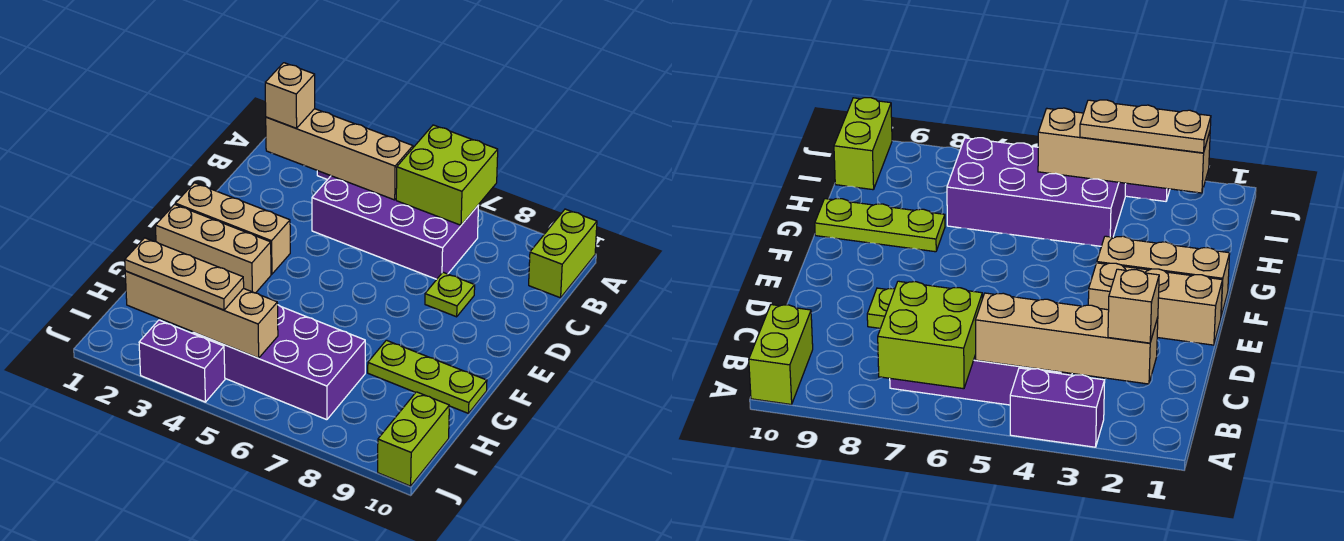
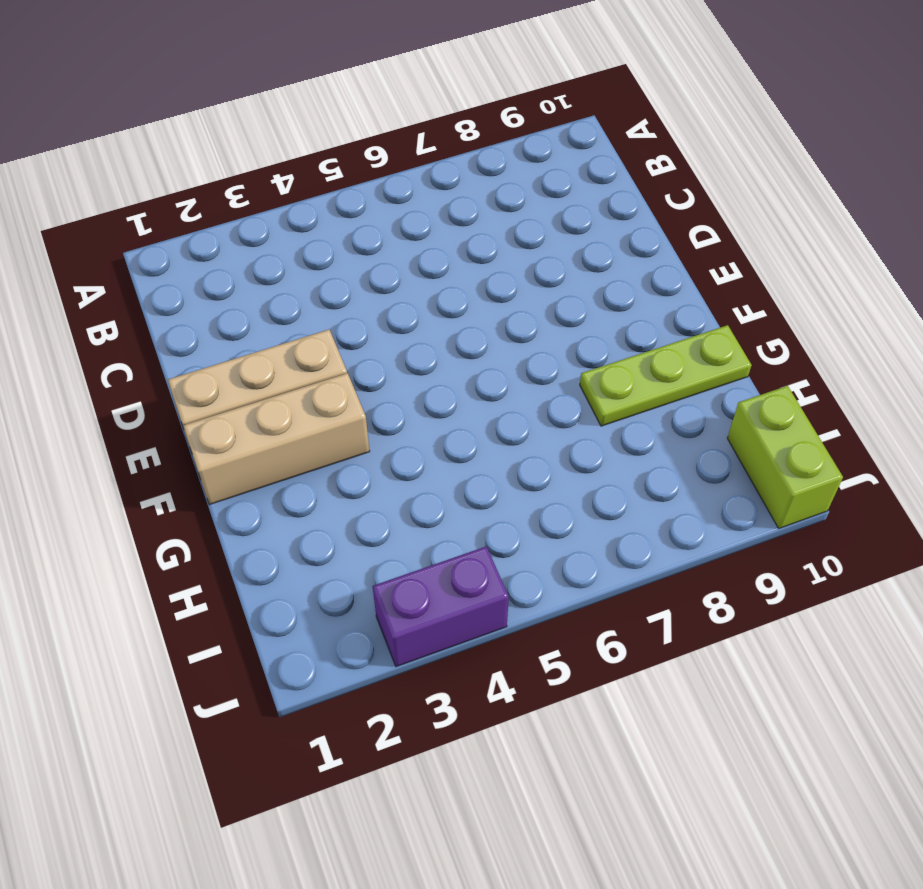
none -> purple 1x2 brick [1010,368,1105,447]
none -> lime 1x2 brick [529,209,597,298]
none -> purple 2x4 brick [312,176,479,279]

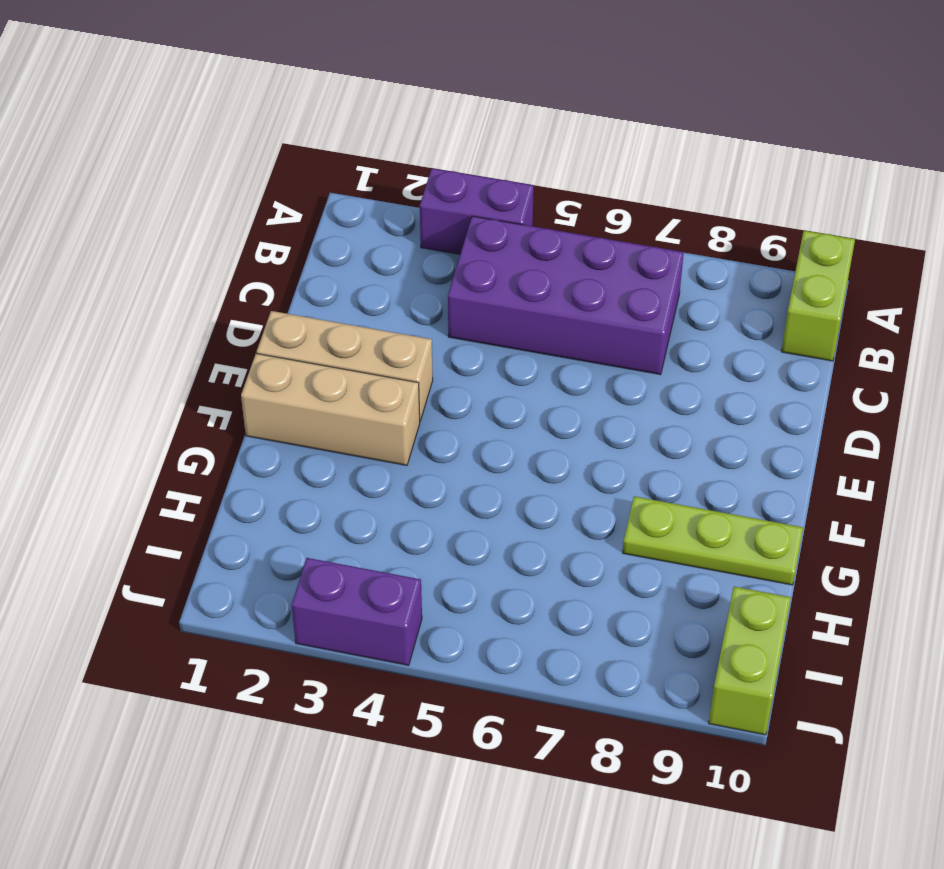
none -> lime 1x1 plate [425,272,475,317]
none -> purple 2x4 brick [193,305,365,420]
none -> lime 2x2 brick [396,125,498,225]

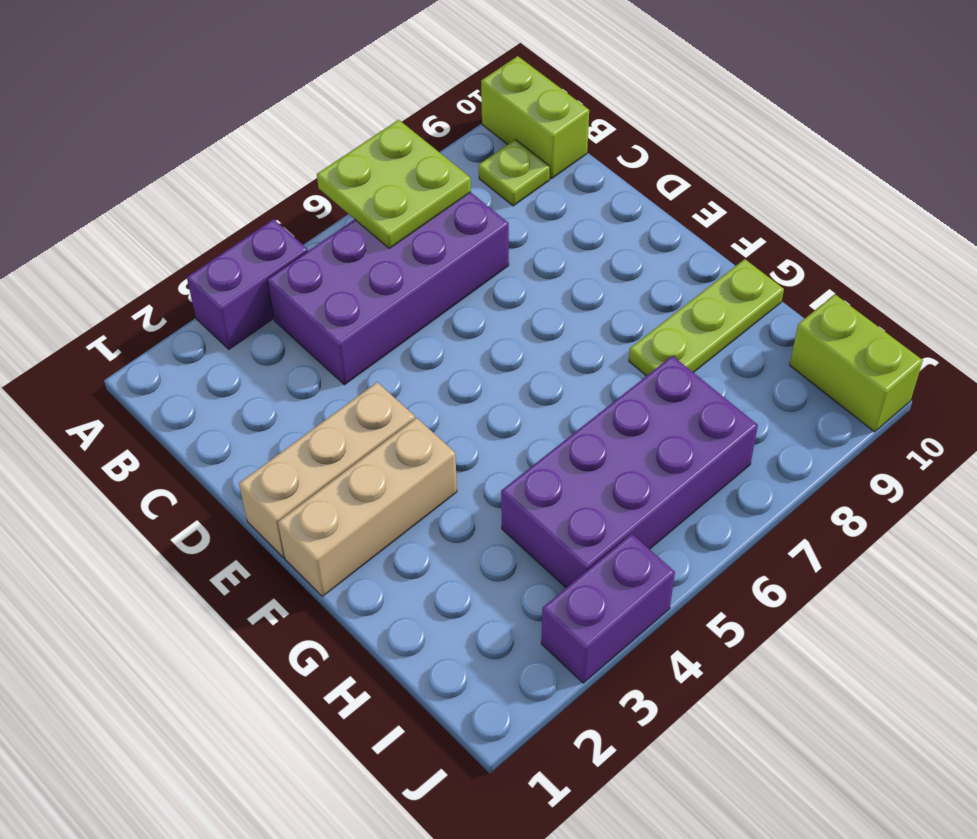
lime 2x2 plate [317,120,471,248] -> lime 2x2 brick [396,125,498,225]
lime 1x1 plate [479,139,550,206] -> lime 1x1 plate moved to [425,272,475,317]
none -> tan 1x4 brick [266,109,413,200]
none -> tan 1x4 brick [125,271,278,358]
none -> tan 1x1 brick [265,63,315,128]

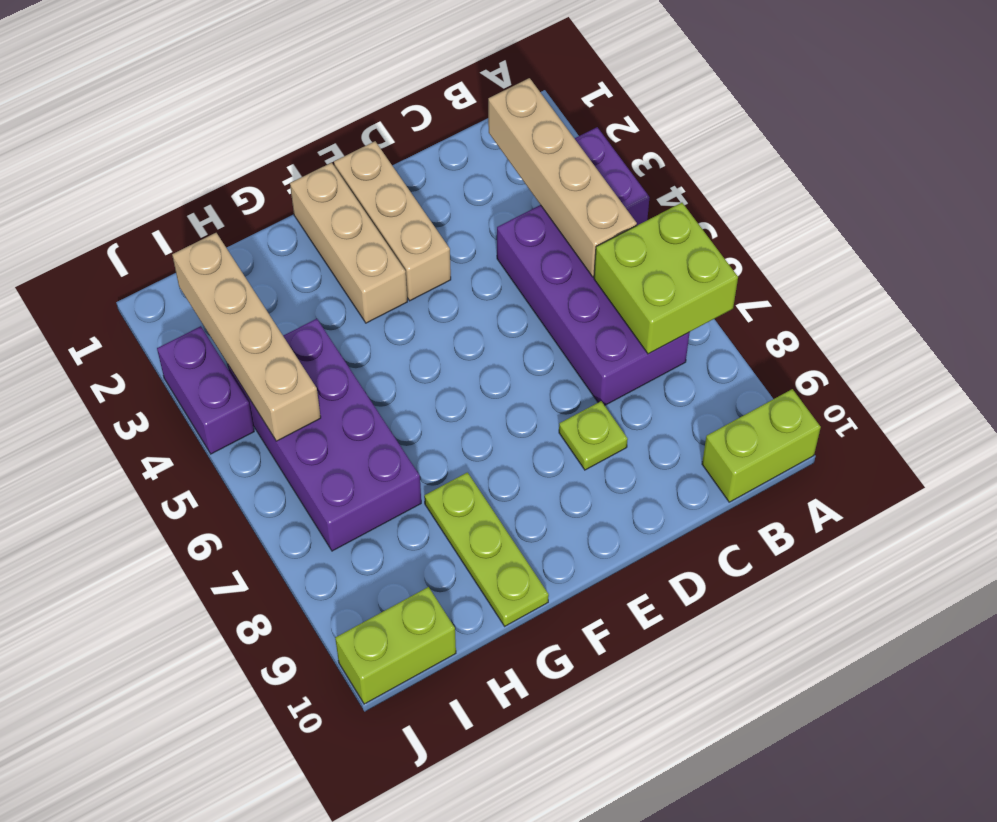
none -> tan 1x1 brick [265,63,315,128]
none -> tan 1x3 plate [125,238,244,310]

